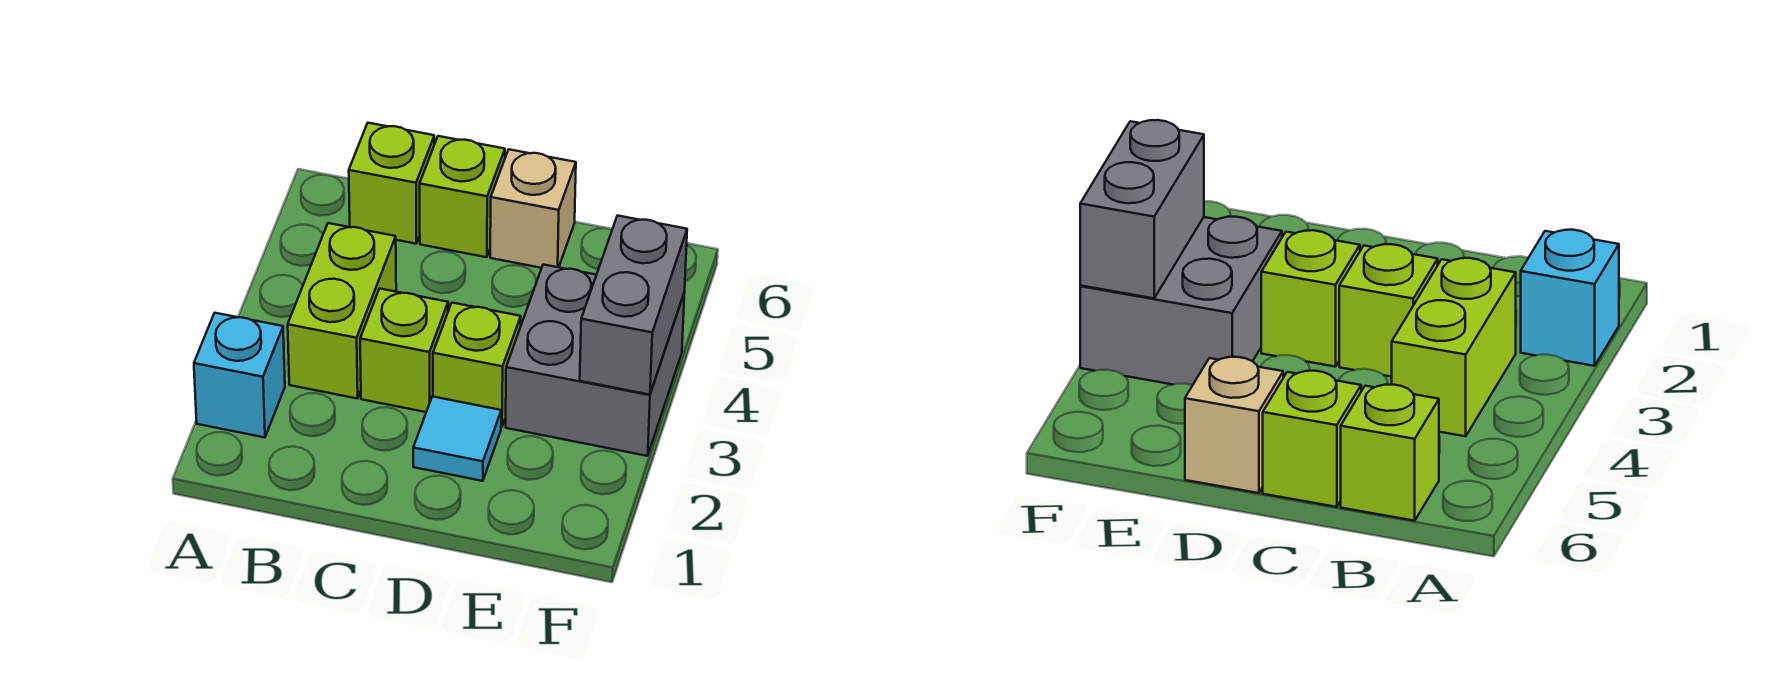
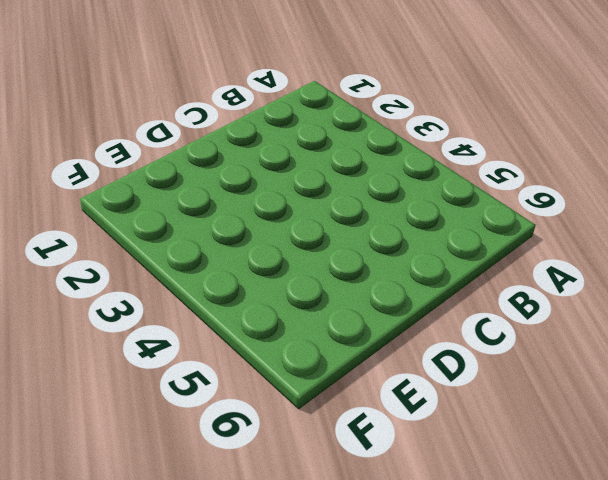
none -> cyan 1x1 brick [194,313,285,437]
none -> lime 1x2 brick [288,223,396,399]

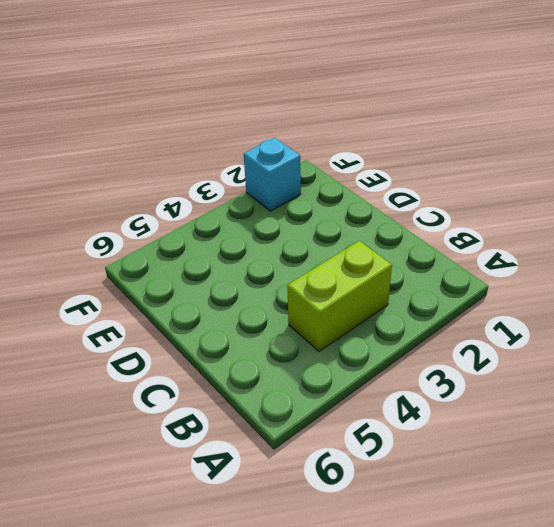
cyan 1x1 brick [244,138,301,211] -> cyan 1x1 brick moved to [194,313,285,437]
none -> lime 1x1 brick [349,123,434,244]
none -> lime 1x1 brick [360,289,448,412]

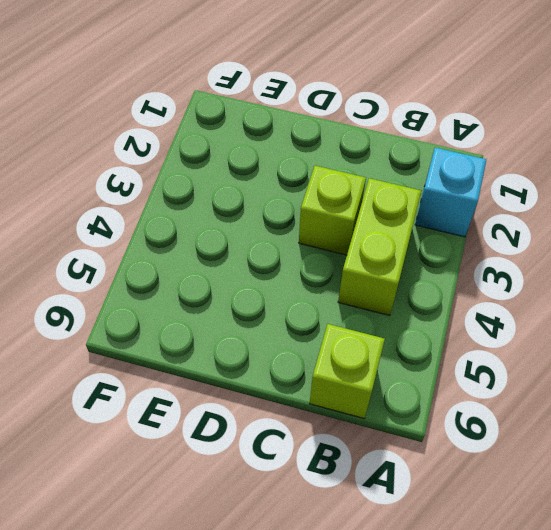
none -> lime 1x1 brick [420,136,505,257]
none -> cyan 1x1 tile [413,397,501,481]

